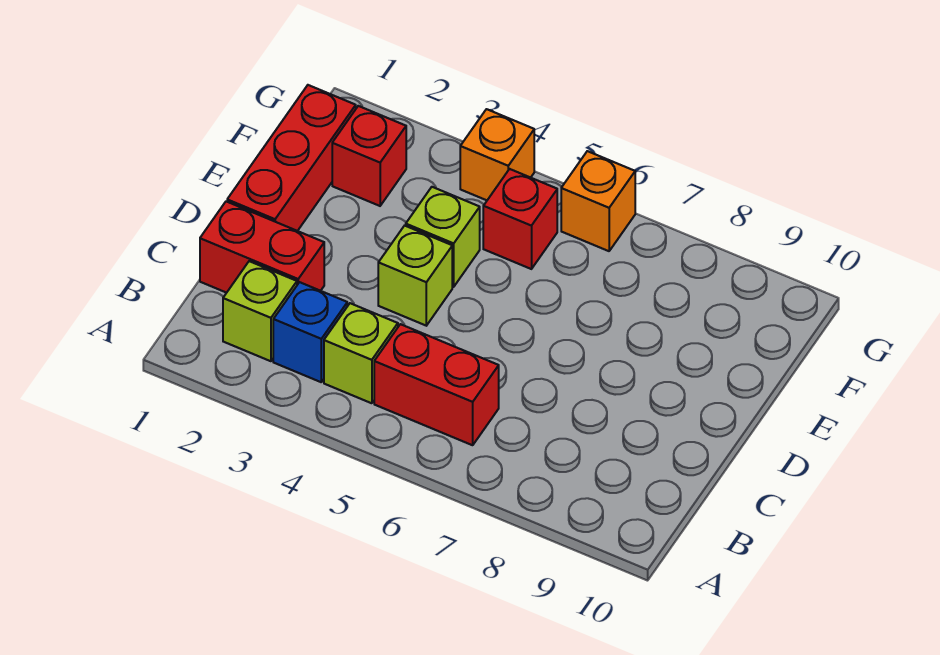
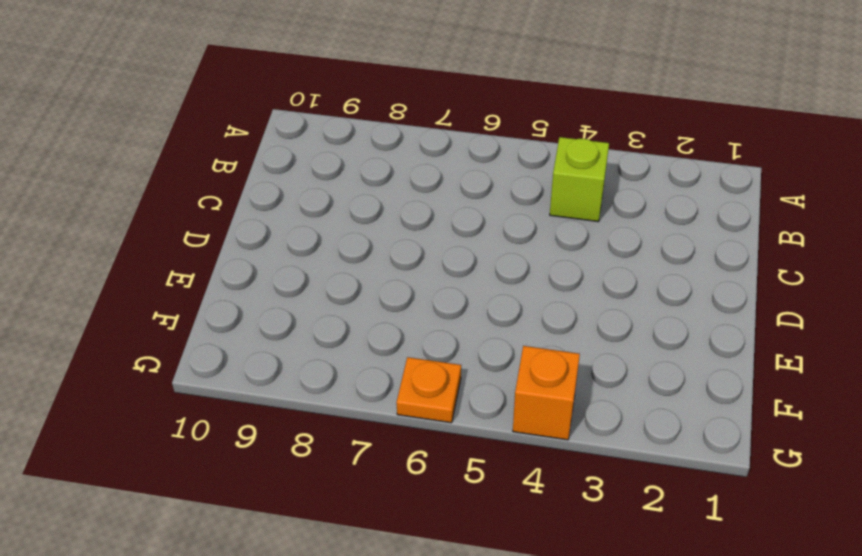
orange 1x1 plate [396,357,461,423] -> orange 1x1 brick [561,151,635,251]
none -> lime 1x1 brick [223,261,297,361]
none -> blue 1x1 brick [273,282,347,382]
none -> red 1x2 brick [374,324,499,445]

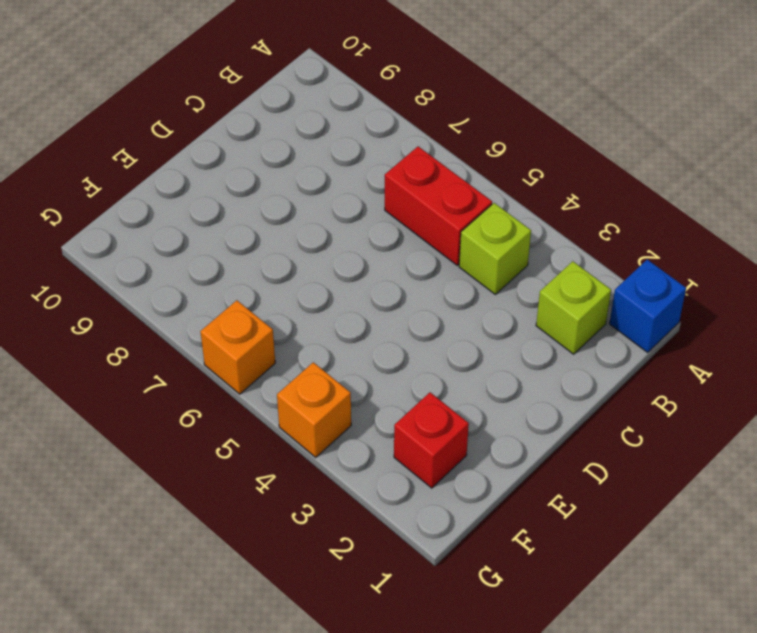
blue 1x1 brick [610,260,686,352] -> blue 1x1 brick moved to [273,282,347,382]
none -> red 1x2 brick [200,201,324,293]
none -> red 1x3 brick [227,85,356,231]
none -> lime 1x1 brick [378,226,452,326]

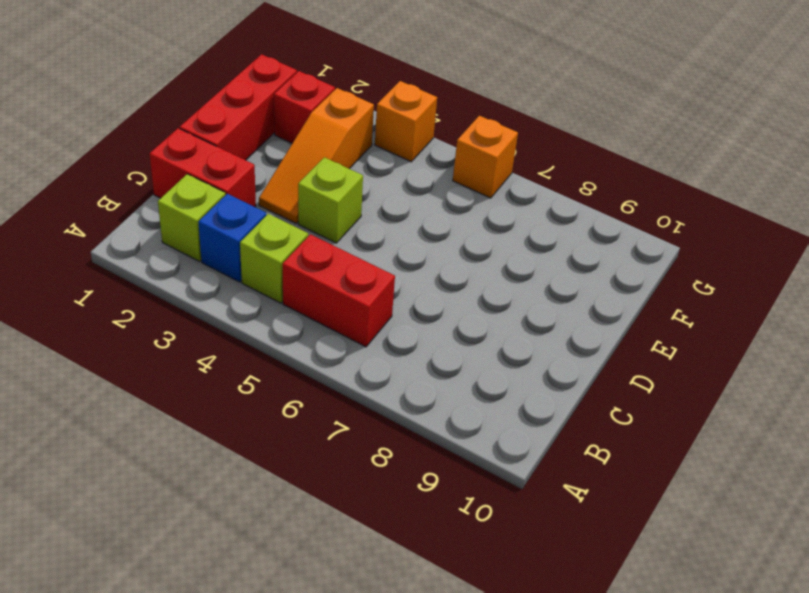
orange 1x3 slope [259,88,374,223] -> none
none -> lime 1x1 brick [406,187,480,287]
none -> red 1x1 brick [483,169,557,269]

